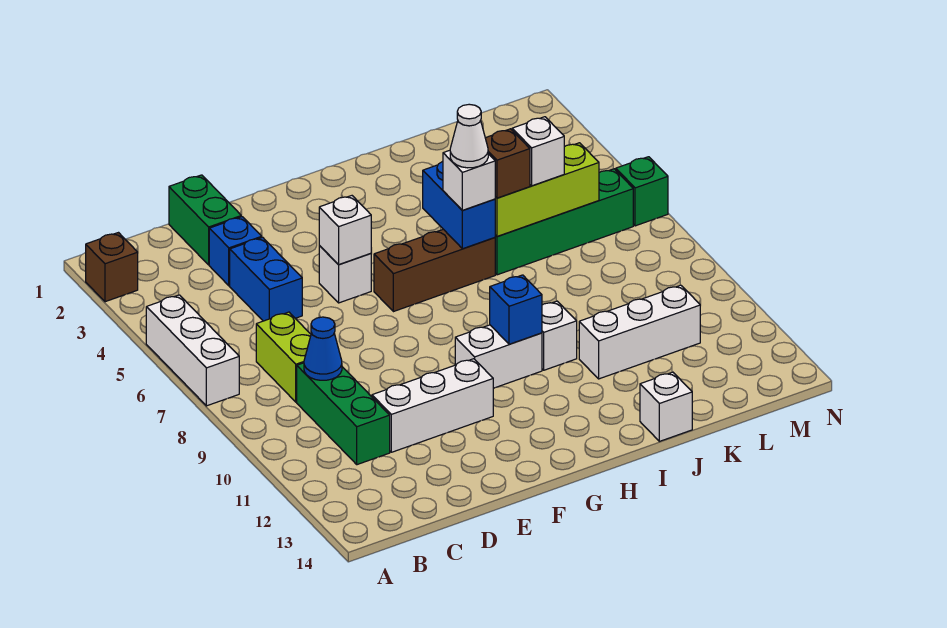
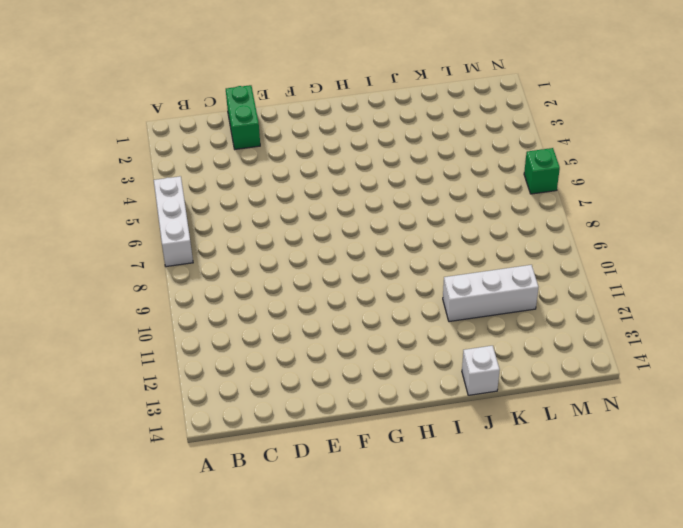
none -> brown 1x1 brick [86,233,138,302]
none -> lime 1x2 brick [256,312,311,402]
none -> green 1x3 brick [297,363,390,465]

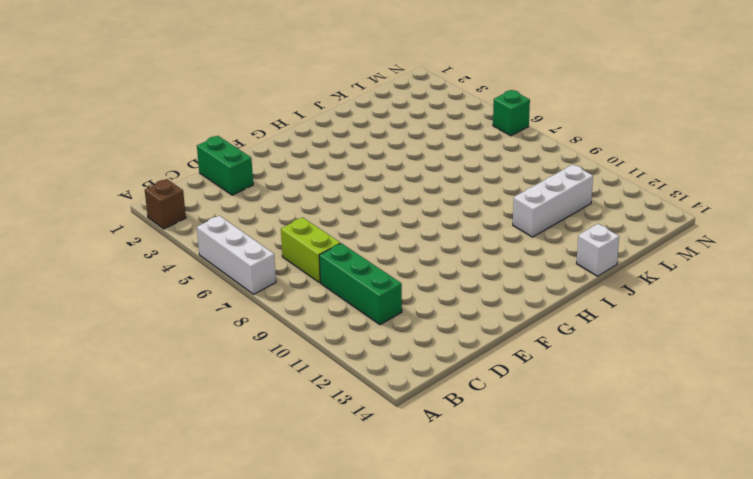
none -> blue 1x1 brick [209,217,262,286]
none -> blue 1x2 brick [230,237,302,321]
none -> white 1x3 brick [372,359,494,452]

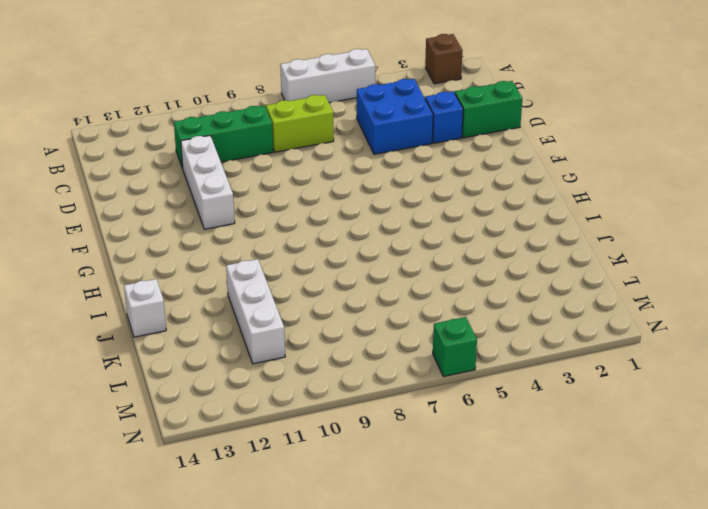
blue 2x2 brick [357,79,433,154] -> blue 1x2 brick [230,237,302,321]
none -> white 1x1 brick [319,246,371,303]
none -> brown 1x3 brick [374,229,495,312]
none -> white 1x2 brick [455,325,542,388]

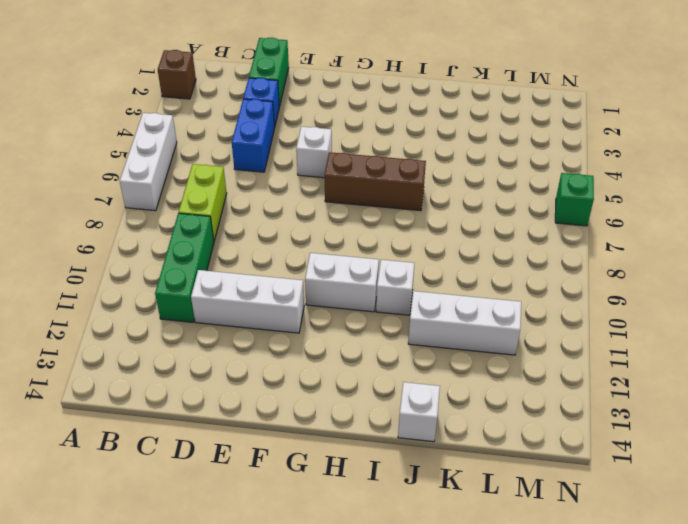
none -> green 1x4 brick [495,169,633,275]
none -> blue 1x1 cone [304,317,342,380]
none -> white 1x1 brick [319,196,371,265]

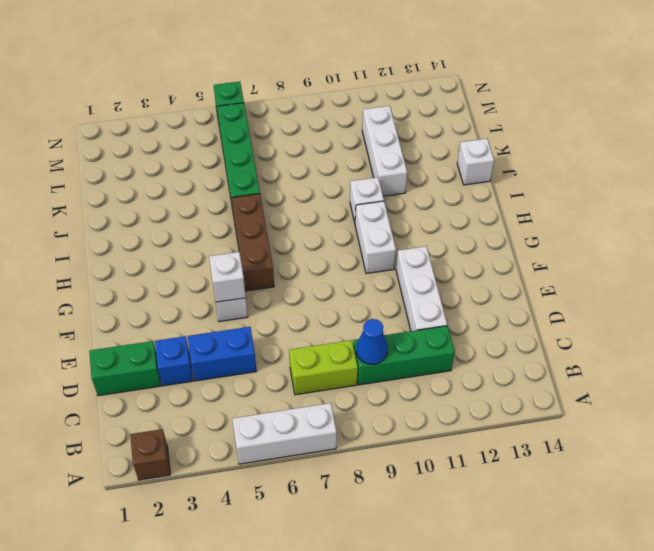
none -> blue 1x1 brick [490,275,542,344]
none -> blue 1x2 brick [423,161,495,249]
none -> lime 1x3 brick [495,143,599,237]

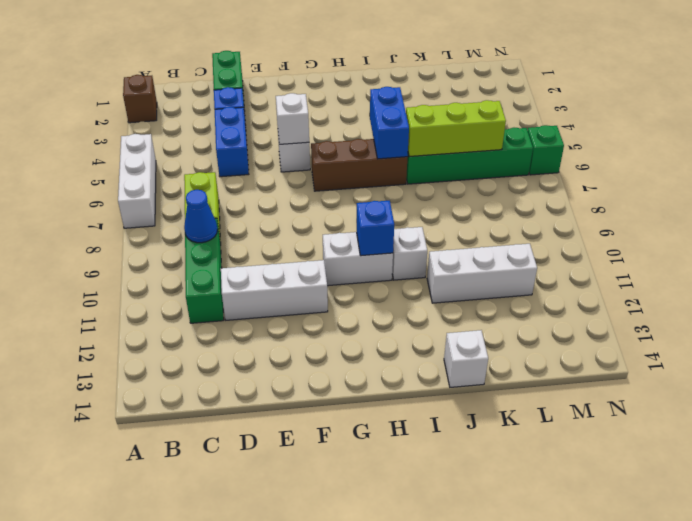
none -> white 1x1 brick [443,150,495,210]
none -> brown 1x1 brick [485,129,530,198]
none -> white 1x1 brick [512,117,564,186]

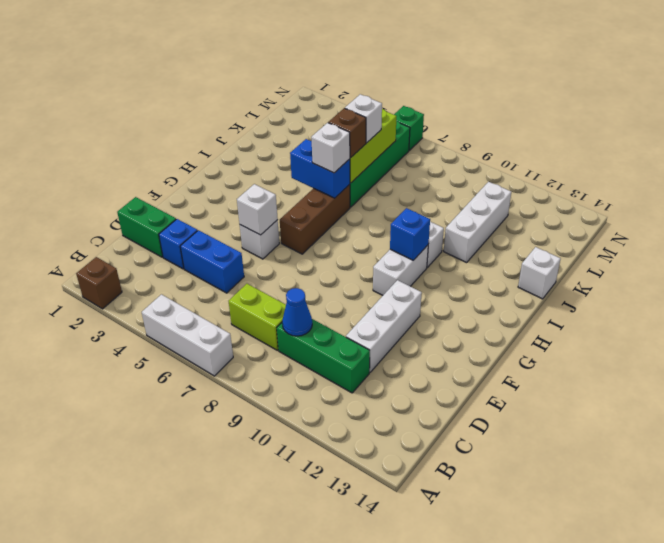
none -> white 1x1 cone [450,104,488,168]

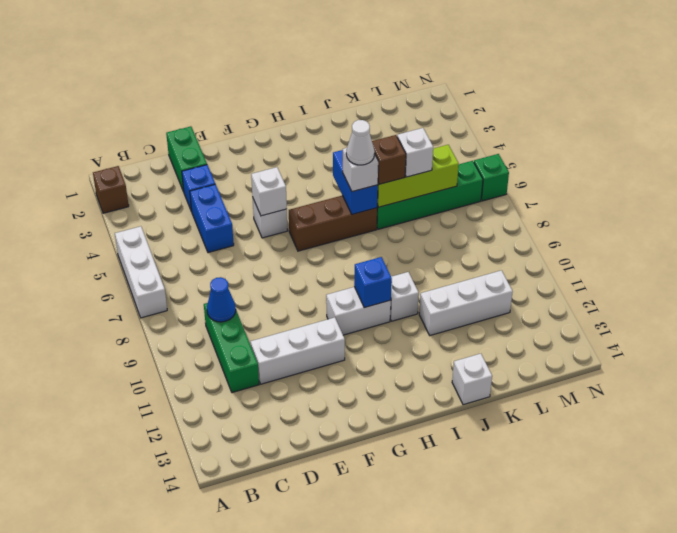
none -> lime 1x2 brick [256,312,311,402]

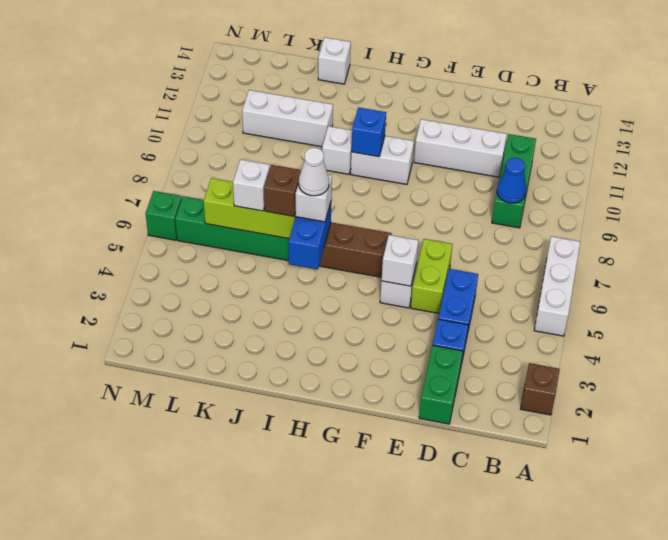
lime 1x2 brick [411,239,453,313] -> lime 1x2 brick moved to [256,312,311,402]

